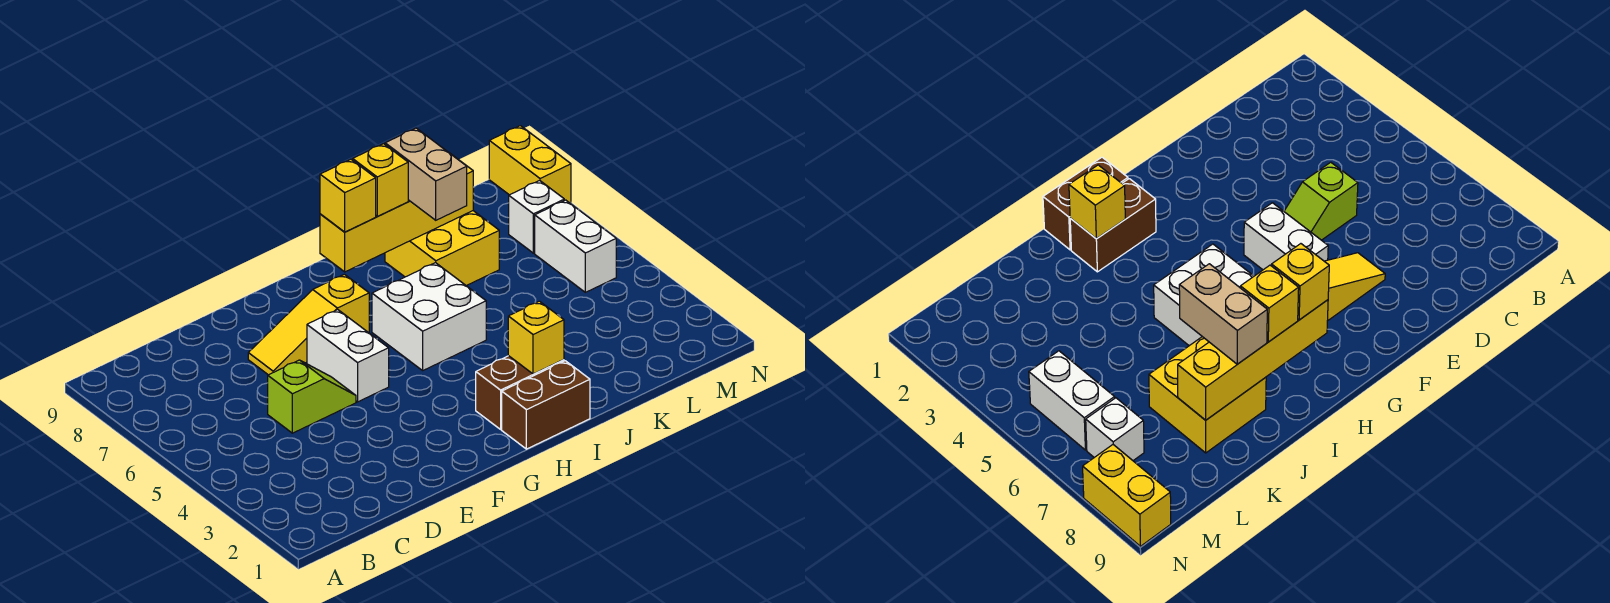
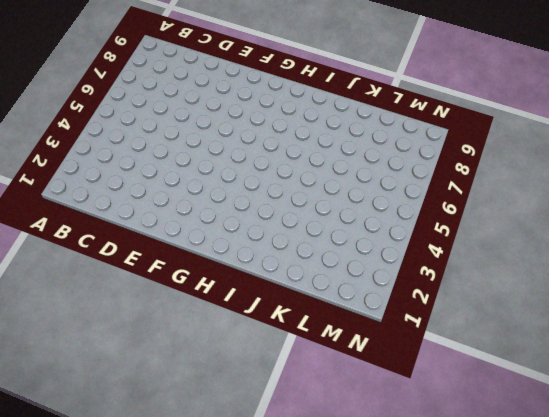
none -> lime 1x2 slope [268,360,356,433]
none -> yellow 1x3 slope [248,274,369,375]
none -> white 1x2 brick [307,310,389,402]

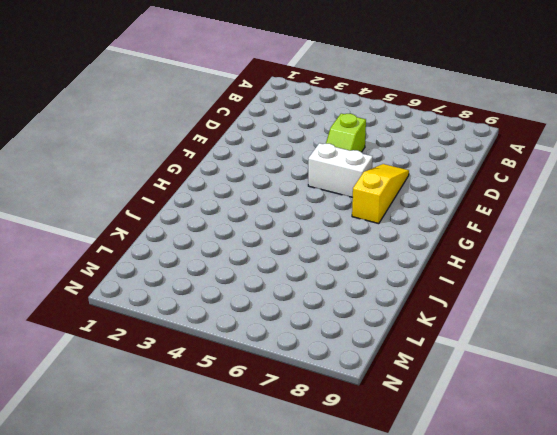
none -> brown 1x2 brick [502,361,590,449]
none -> brown 1x2 brick [476,356,564,429]
none -> white 2x2 brick [372,263,486,370]

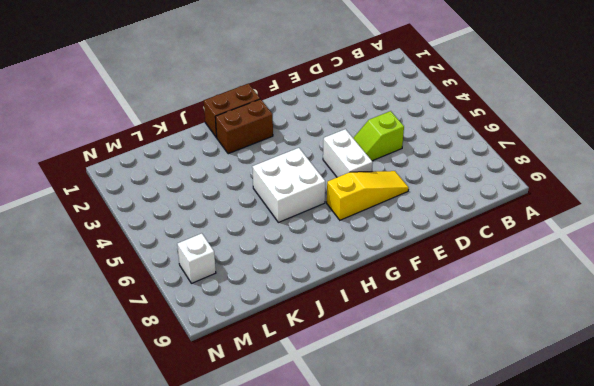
none -> yellow 2x2 brick [385,211,499,286]
none -> white 1x2 brick [535,200,616,292]
none -> yellow 1x2 brick [489,126,571,204]

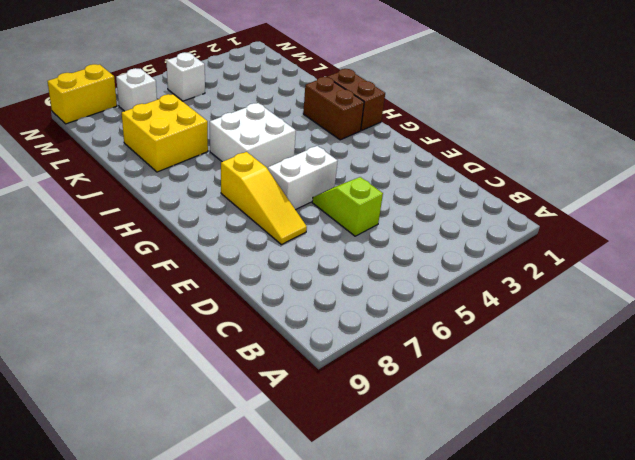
white 1x1 brick [167,52,205,101] -> white 1x2 brick [535,200,616,292]
none -> yellow 1x4 brick [320,154,473,272]
none -> yellow 1x1 brick [508,301,564,374]
none -> yellow 1x1 brick [320,159,376,232]

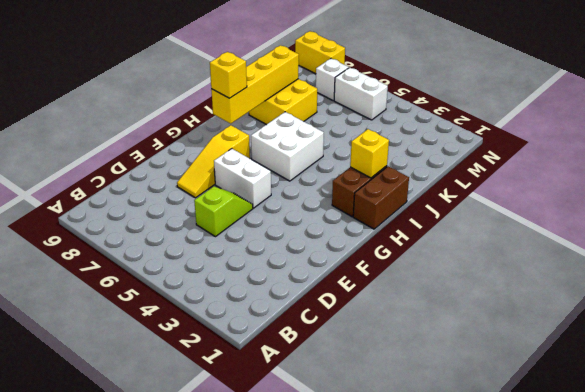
none -> yellow 1x1 brick [353,144,408,217]
none -> tan 1x2 brick [385,128,467,220]

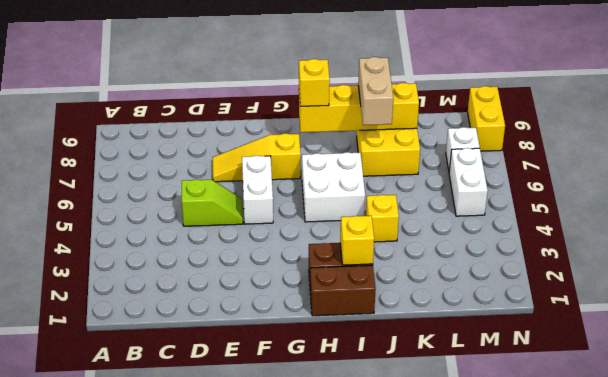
yellow 1x1 brick [366,195,399,242] -> yellow 1x1 brick moved to [353,144,408,217]

